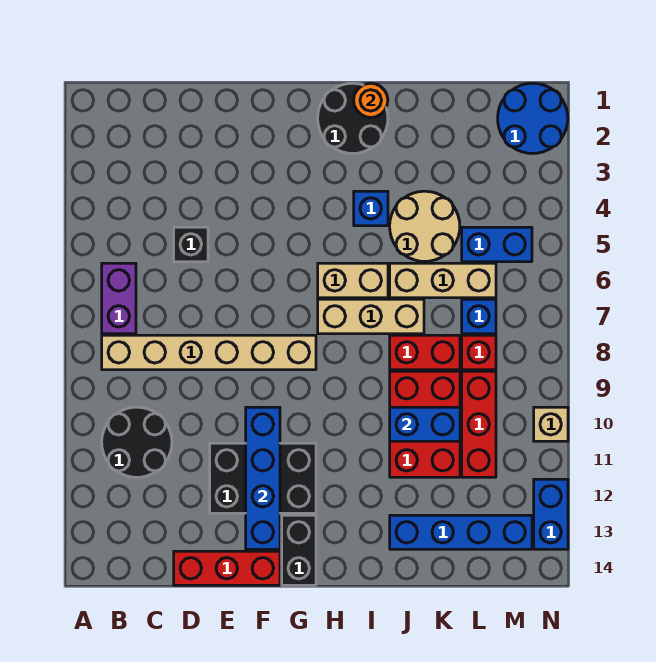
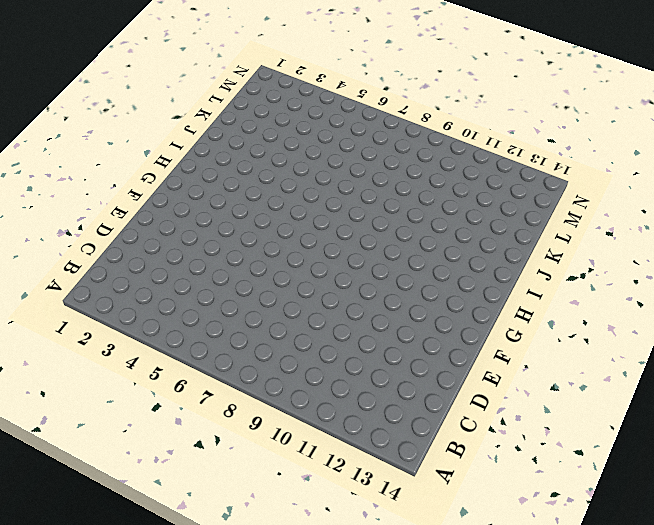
none -> purple 1x2 brick [102,263,136,334]
none -> tan 1x6 brick [102,335,316,370]
none -> black 2x2 round brick [102,407,172,477]

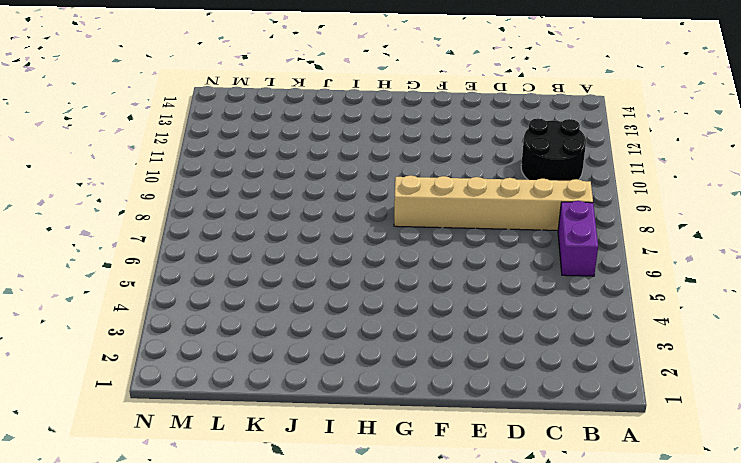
none -> black 1x1 brick [174,227,208,262]
none -> red 1x3 brick [174,551,280,585]
none -> black 2x3 brick [210,443,316,513]

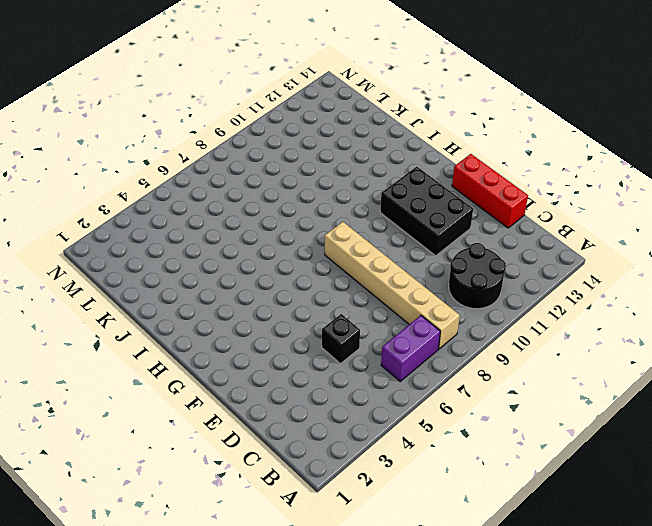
none -> black 1x2 brick [282,515,316,585]
none -> black 2x2 round brick [318,83,388,154]
none -> tan 1x2 brick [318,263,388,298]

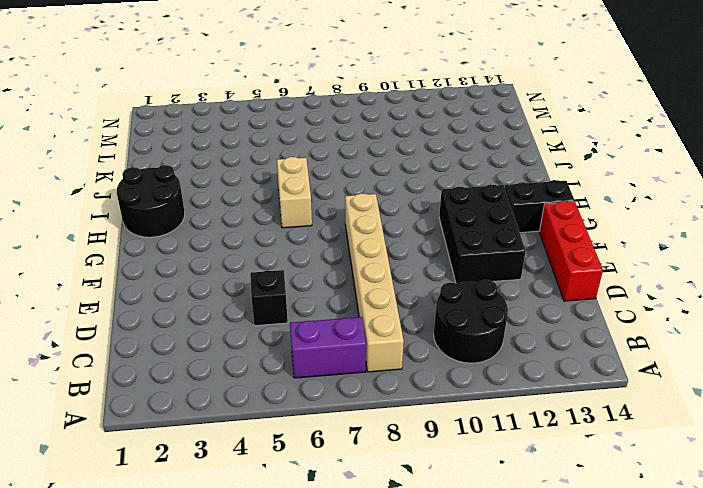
none -> tan 1x3 brick [318,299,424,334]
none -> blue 1x1 brick [354,191,388,226]
none -> tan 2x2 round brick [390,191,460,262]

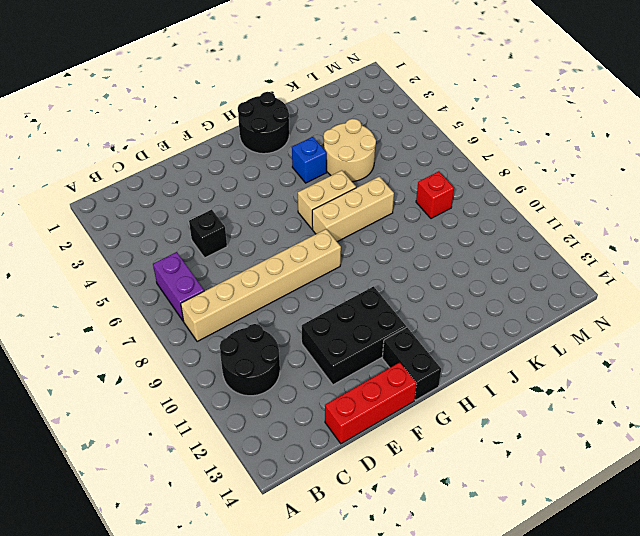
none -> tan 1x3 brick [390,263,496,298]
none -> red 1x2 brick [390,335,460,370]
none -> red 2x3 brick [390,371,460,477]

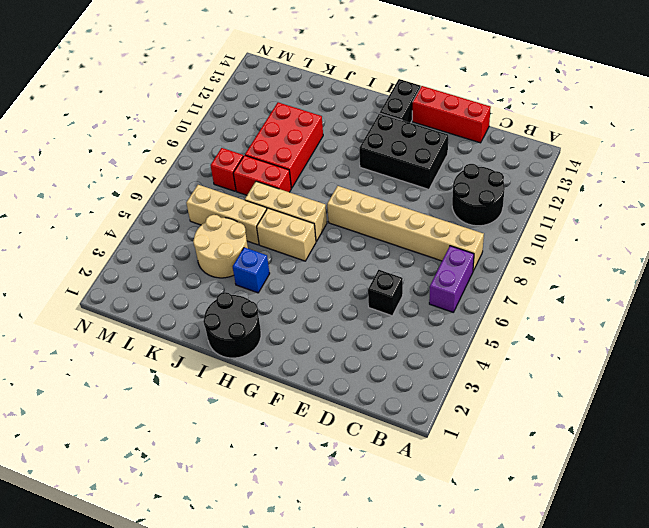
none -> blue 1x4 brick [390,515,532,549]
none -> blue 1x2 brick [462,227,532,262]
none -> blue 1x1 brick [462,299,496,334]

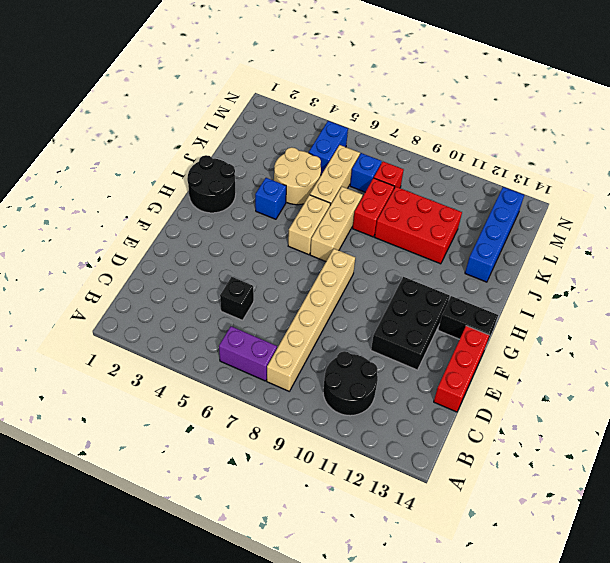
none -> red 1x3 brick [462,371,496,477]
none -> blue 2x2 round brick [498,83,568,154]
none -> tan 1x1 brick [534,407,568,441]

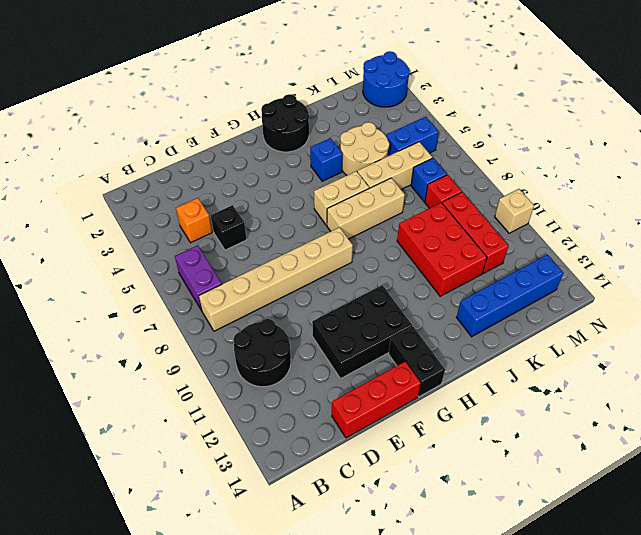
orange 1x1 brick [176,198,212,243] -> none
none -> red 1x2 brick [390,335,460,370]
none -> blue 1x2 brick [534,479,568,549]
none -> blue 1x4 brick [246,407,280,549]

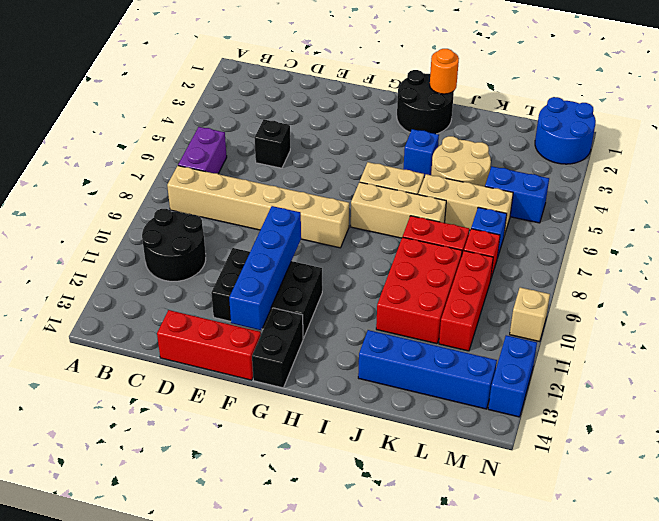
none -> blue 1x2 brick [390,407,460,441]

